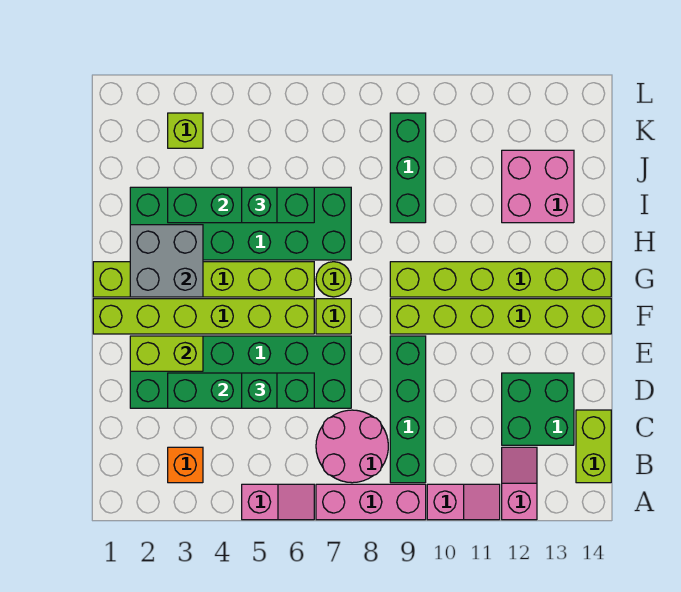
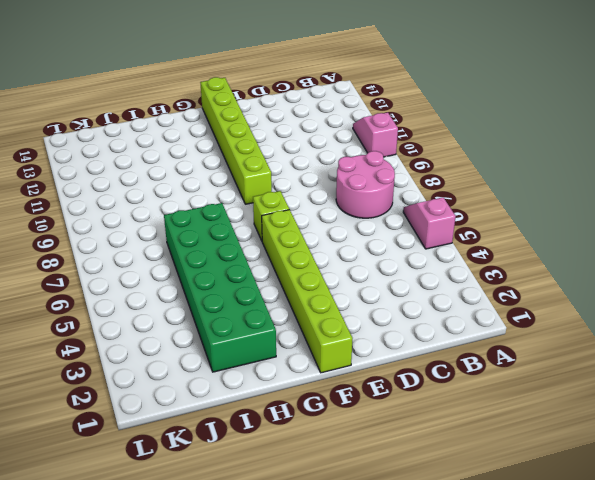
none -> pink 1x3 brick [316,484,426,520]
none -> pink 1x2 slope [502,447,537,520]
none -> orange 1x1 brick [168,447,203,483]

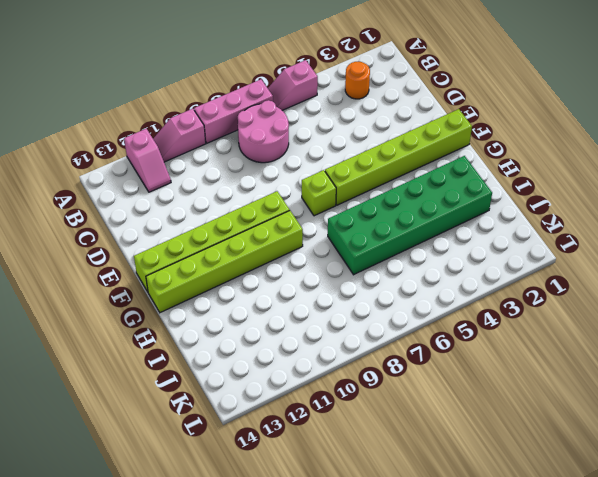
orange 1x1 round brick [345,62,370,99] -> orange 1x1 brick [168,447,203,483]
none -> green 1x4 brick [390,336,426,483]
none -> lime 1x2 brick [576,410,611,483]
none -> green 2x2 brick [502,373,574,445]

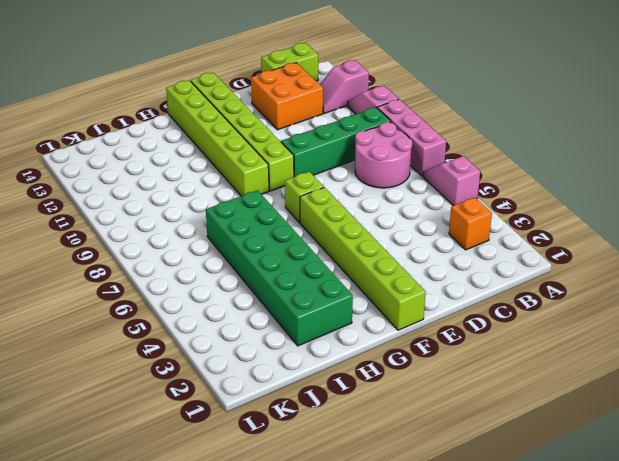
orange 2x2 brick [251,63,323,130] -> green 2x2 brick [502,373,574,445]
none -> green 2x6 brick [130,336,351,408]
none -> lime 1x6 brick [93,262,314,297]
none -> lime 1x1 round brick [316,262,351,297]

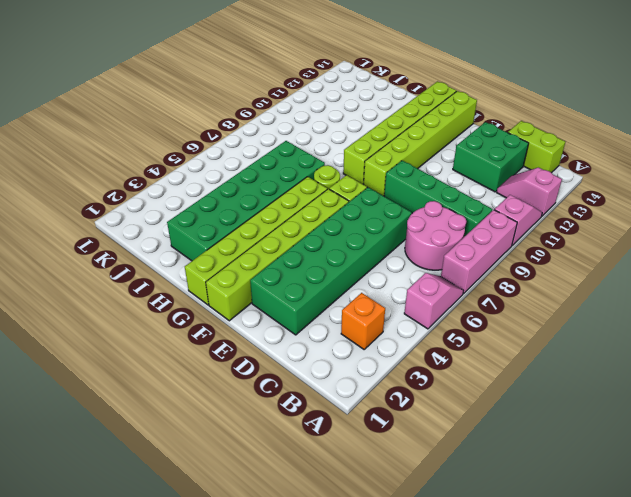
none -> green 1x3 brick [390,113,426,223]
none -> pink 2x2 brick [502,150,574,223]
none -> lime 1x1 brick [168,113,203,148]

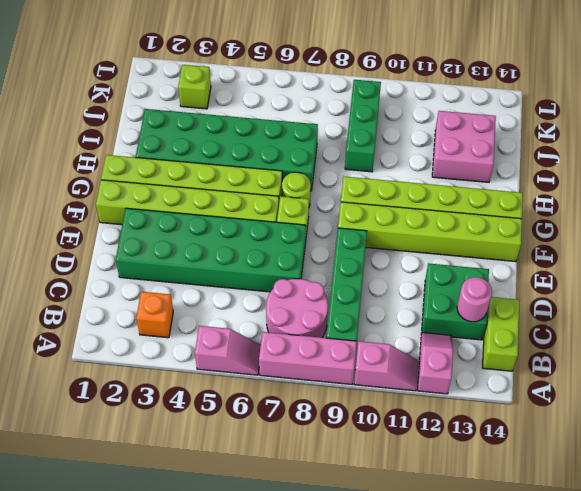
pink 1x1 round brick [457,277,492,322] -> none
none -> green 1x4 brick [168,373,314,408]
none -> lime 1x2 brick [130,336,203,371]
none -> grey 2x2 brick [130,225,203,297]

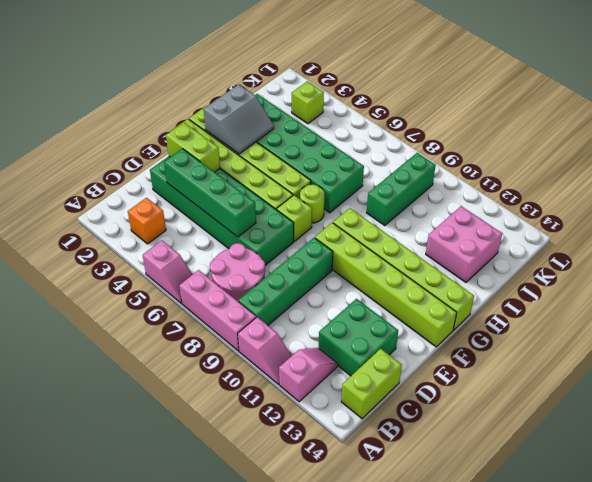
grey 2x2 slope [204,84,274,154] -> grey 2x2 brick [130,225,203,297]
none -> green 1x4 brick [168,187,314,223]
none -> green 1x1 brick [242,373,277,408]
none -> green 1x1 brick [242,187,277,223]

